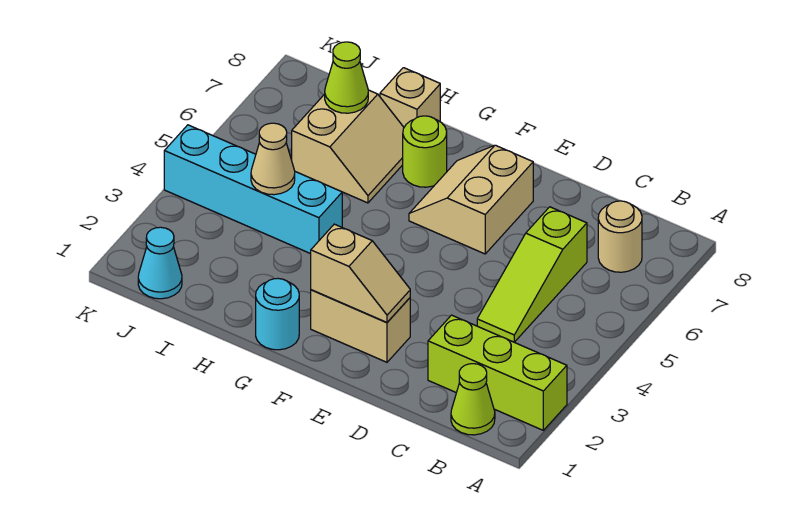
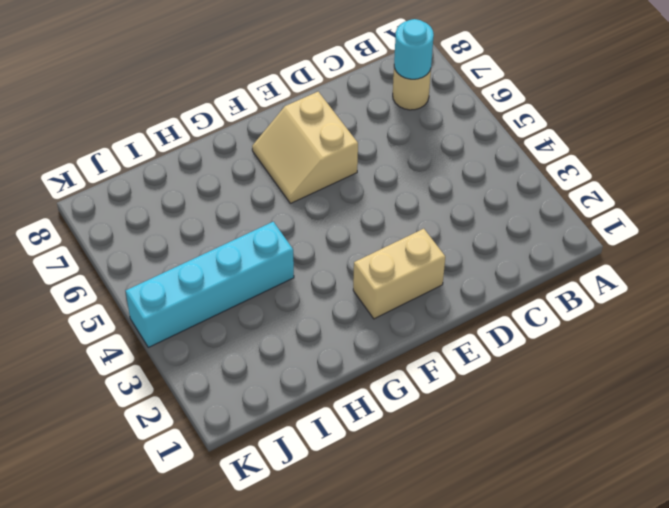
cyan 1x1 round brick [394,19,434,79] -> cyan 1x1 round brick moved to [256,279,299,350]
none -> lime 1x3 brick [428,315,567,430]
none -> lime 1x1 cone [451,364,495,435]
none -> lime 1x3 slope [477,207,587,342]

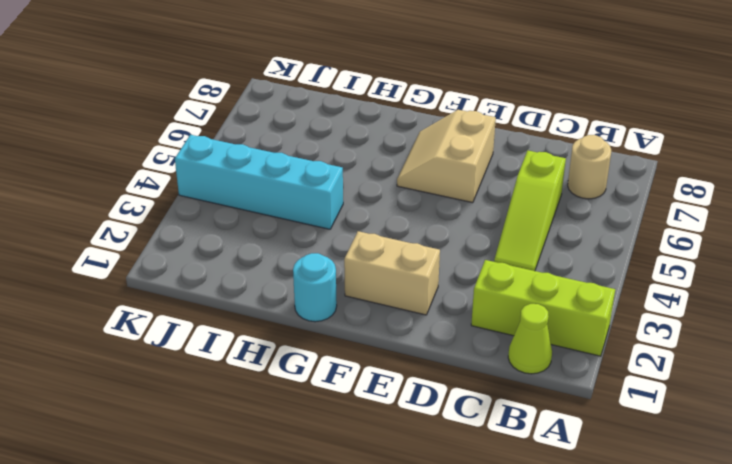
none -> lime 1x1 round brick [403,116,447,187]
none -> tan 2x2 slope [292,90,404,203]
none -> tan 1x1 brick [380,68,440,127]

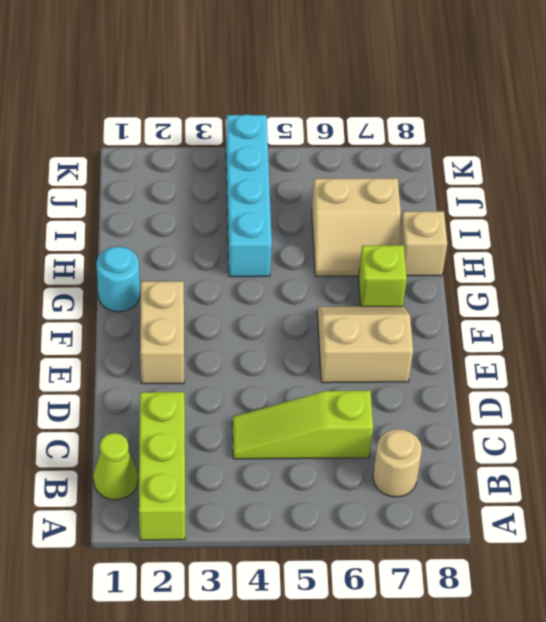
lime 1x1 brick [359,245,407,306] -> lime 1x1 round brick [403,116,447,187]
none -> cyan 1x1 cone [138,227,182,299]
none -> tan 1x2 slope [311,224,410,323]
none -> tan 1x1 cone [251,123,295,195]

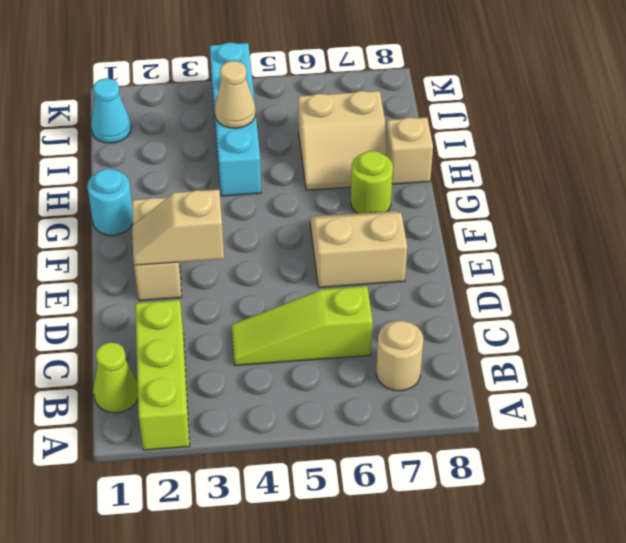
tan 1x2 slope [132,190,224,265] -> tan 1x2 slope turned to [311,224,410,323]
none -> lime 1x1 cone [325,42,368,113]

